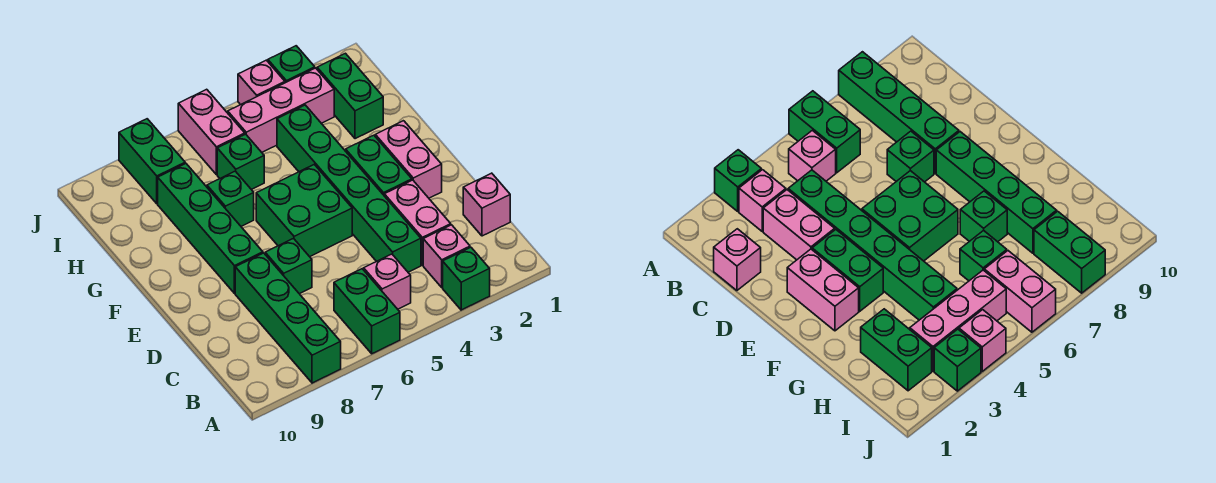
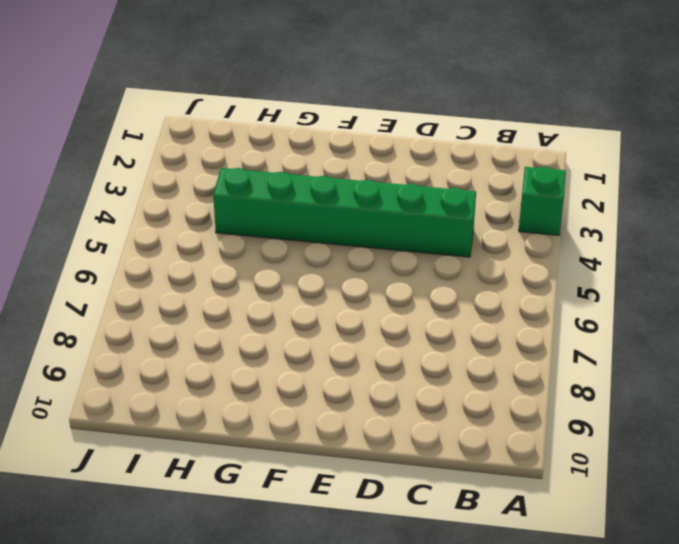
none -> green 1x2 brick [334,269,400,354]
none -> green 1x4 brick [235,253,341,383]
none -> pink 1x1 brick [423,225,470,287]

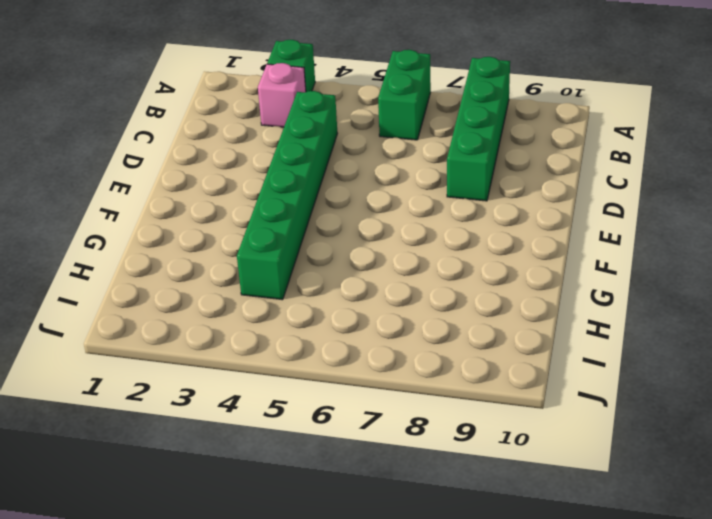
none -> pink 1x1 brick [364,254,411,309]
none -> pink 1x1 brick [463,173,510,236]
none -> pink 1x2 brick [384,180,451,265]

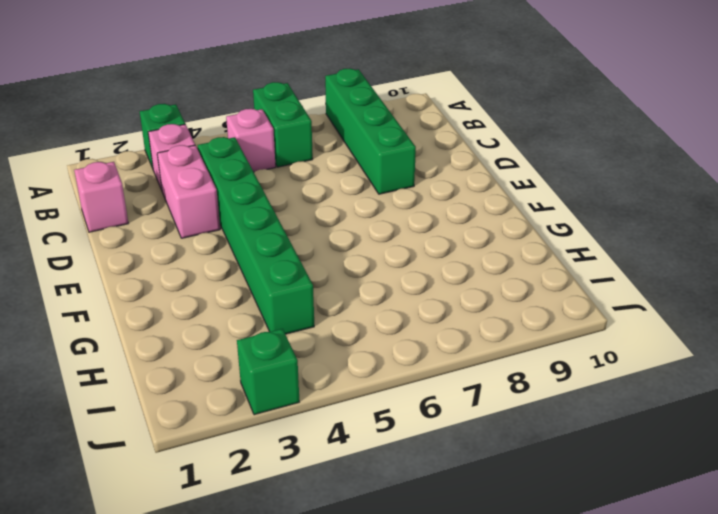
none -> green 1x1 brick [265,239,312,294]
none -> pink 1x2 brick [375,121,442,198]
none -> green 1x2 brick [346,135,412,195]

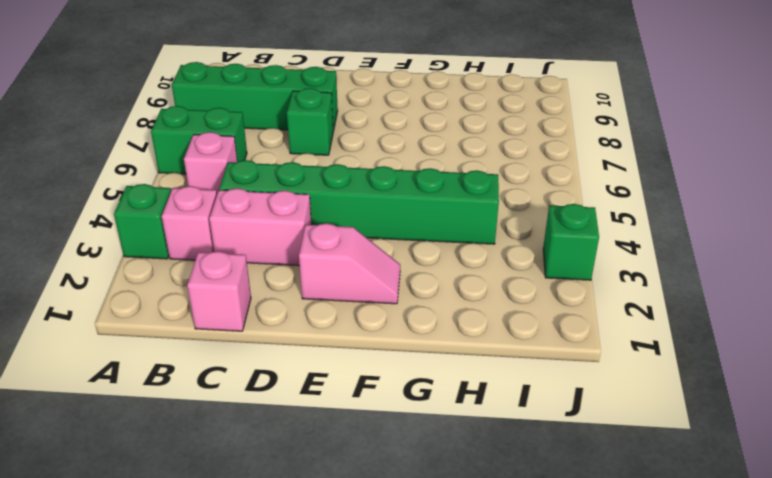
pink 1x2 slope [299,223,400,304] -> pink 1x2 brick [375,121,442,198]
none -> green 1x2 brick [346,135,412,195]
none -> green 2x2 brick [256,165,352,257]
none -> green 1x4 brick [158,163,263,293]

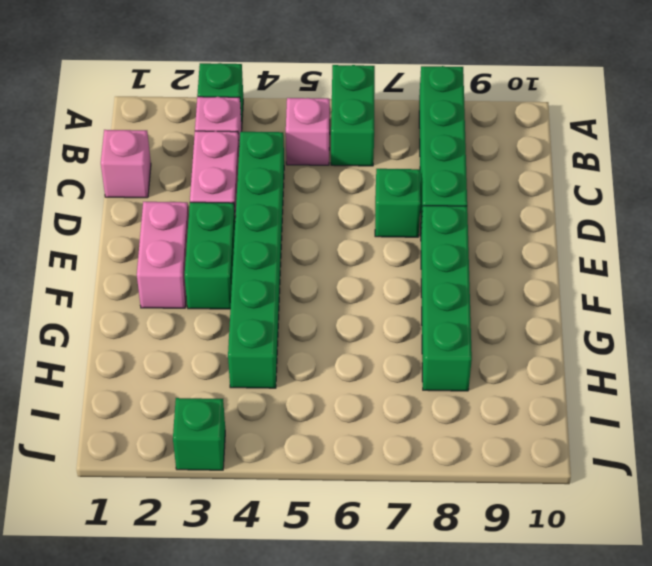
none -> green 2x2 brick [256,165,352,257]
none -> green 1x1 brick [207,171,254,226]
none -> green 1x2 brick [317,53,383,139]

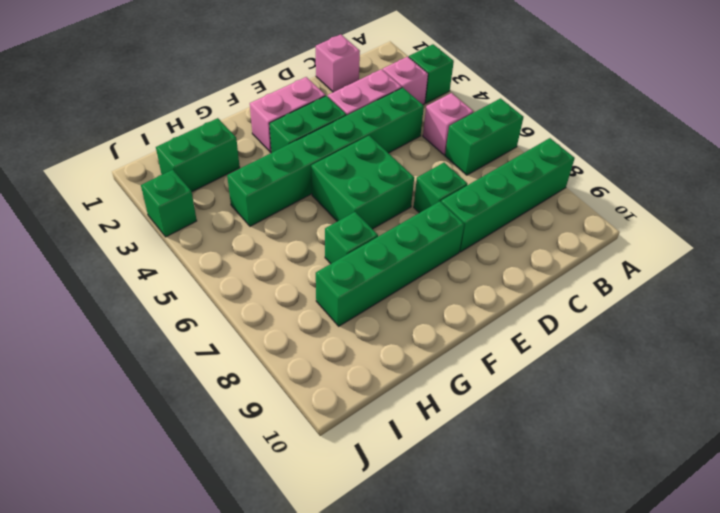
none -> green 1x1 brick [217,134,264,190]
none -> pink 1x3 brick [228,68,334,152]
none -> pink 1x2 brick [178,89,245,175]

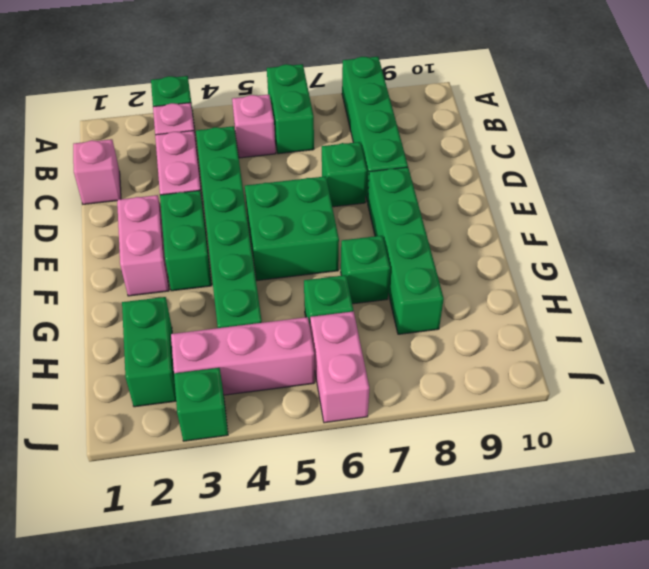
none -> green 1x2 brick [119,119,185,204]
none -> pink 1x1 brick [238,60,285,105]

